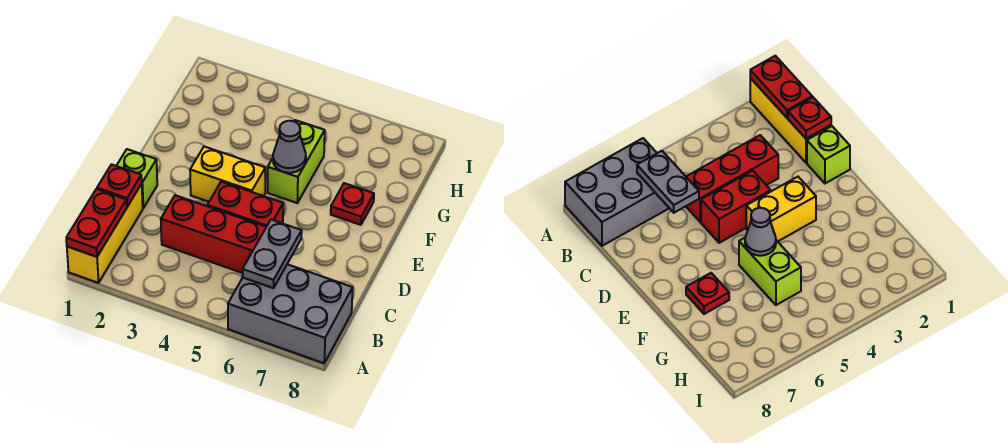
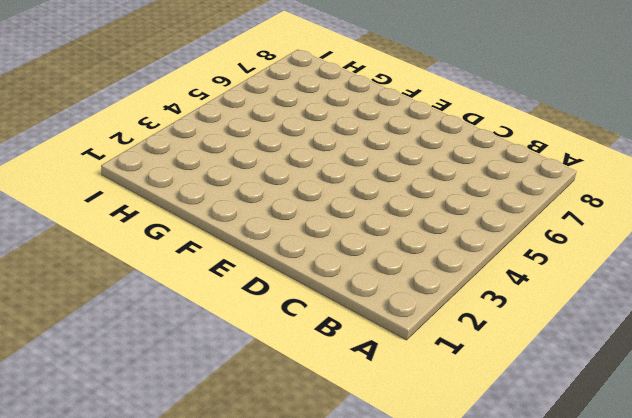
none -> yellow 1x3 brick [67,184,143,283]
none -> grey 2x3 brick [228,264,353,363]
none -> red 1x3 brick [161,195,266,273]

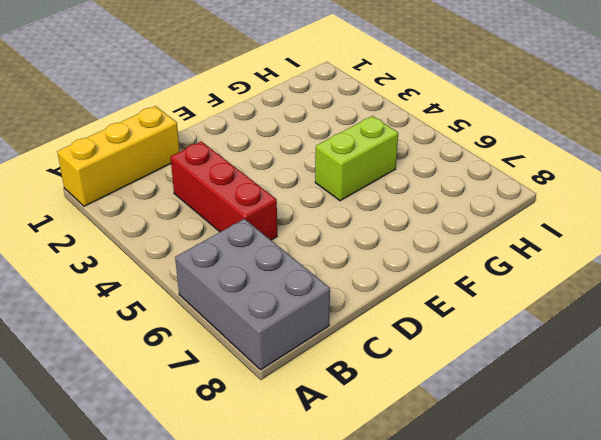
none -> lime 1x1 brick [117,149,157,208]
none -> red 1x2 brick [207,182,283,227]
none -> yellow 1x2 brick [190,147,265,202]

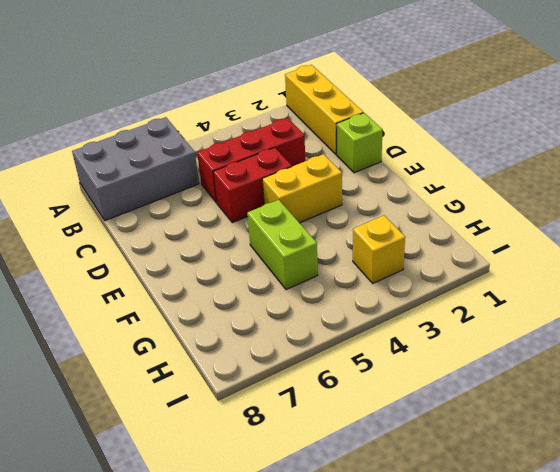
yellow 1x1 brick [353,215,405,283] -> none
none -> red 1x1 plate [331,183,374,225]
none -> red 1x2 plate [66,189,127,257]
none -> grey 1x2 plate [243,220,302,288]

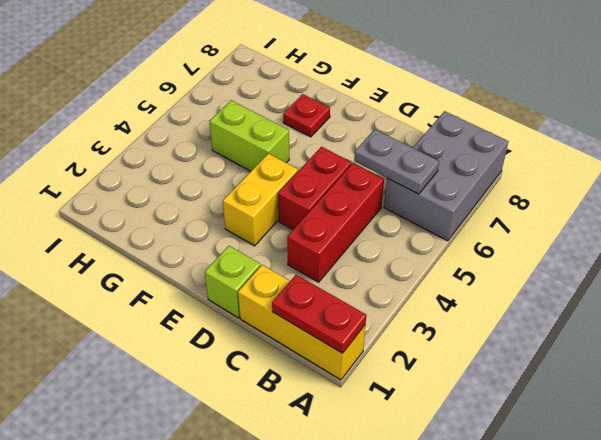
none -> red 1x1 plate [97,164,142,207]
none -> grey 1x1 cone [273,121,306,173]

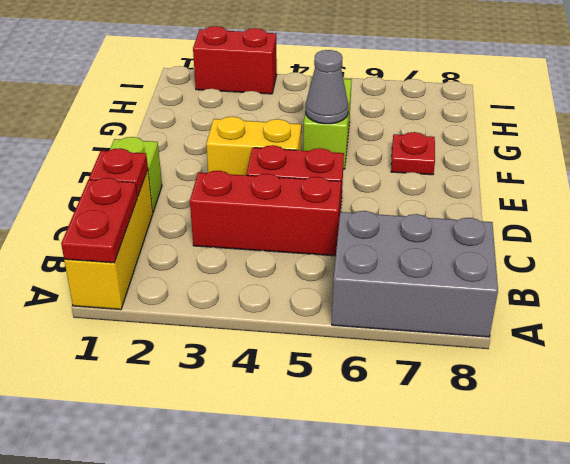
red 1x2 brick [193,26,277,94] -> none
none -> grey 1x2 plate [243,220,302,288]

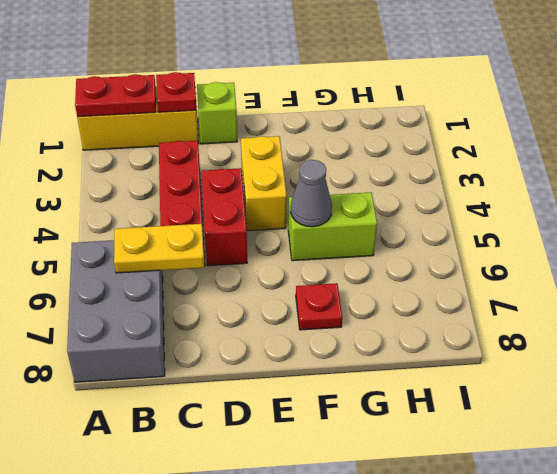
yellow 1x2 plate [114,224,204,273] -> grey 1x2 plate [243,220,302,288]

